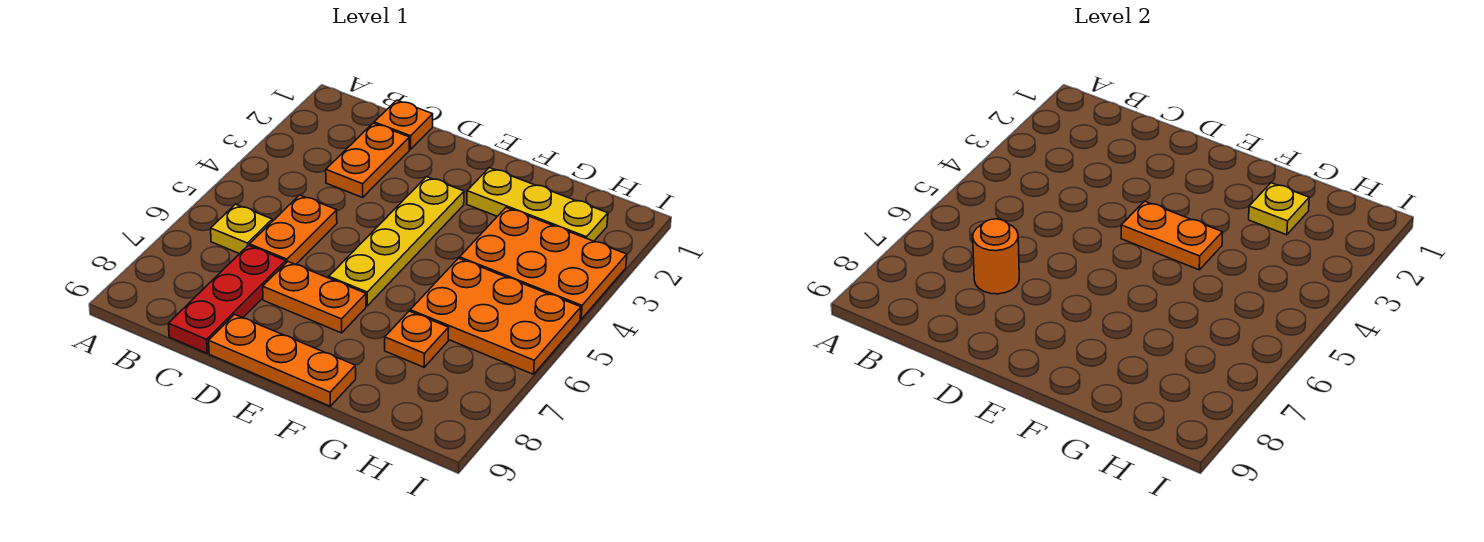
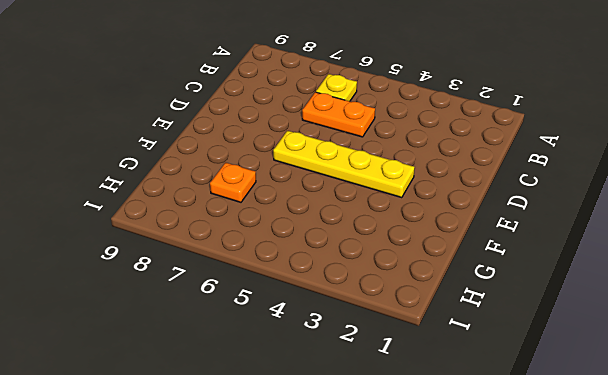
none -> orange 1x1 plate [374,100,433,149]
none -> orange 1x2 plate [326,123,409,197]
none -> red 1x3 plate [168,245,286,353]

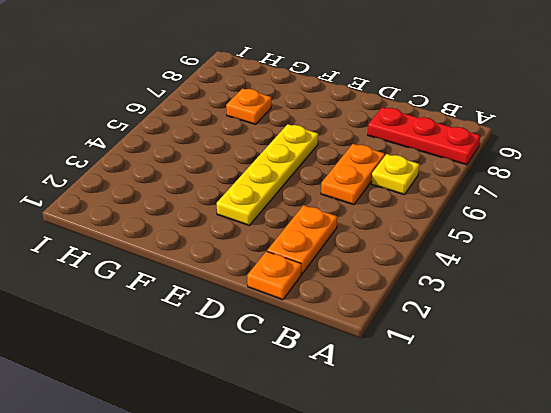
red 1x3 plate [368,107,480,165] -> red 1x3 plate turned to [168,245,286,353]
none -> orange 1x2 plate [263,262,366,333]
none -> orange 1x3 plate [209,314,356,406]
none -> yellow 1x3 plate [467,168,608,241]

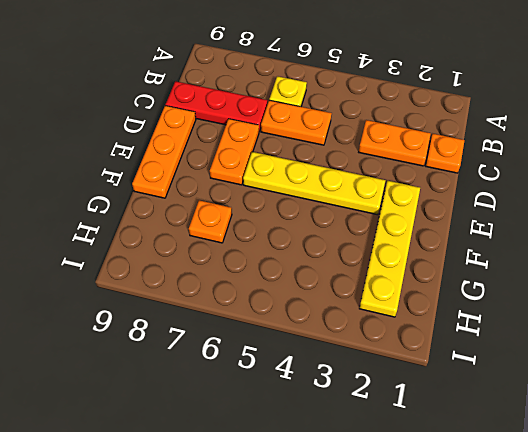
yellow 1x4 plate [359,181,420,317] -> yellow 1x3 plate [467,168,608,241]
none -> orange 2x3 plate [460,208,627,319]
none -> orange 2x3 plate [410,258,581,374]
none -> orange 1x1 round brick [973,219,1019,294]

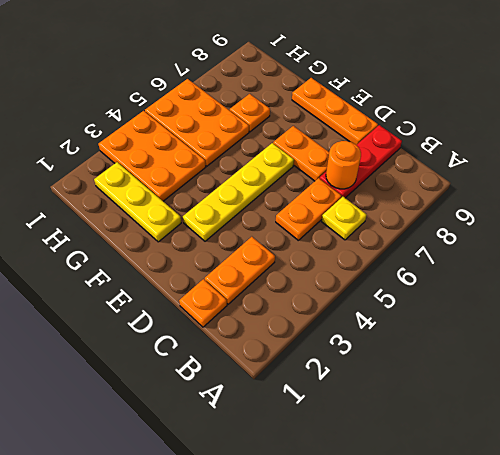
none -> orange 1x2 plate [1121,201,1223,270]
none -> yellow 1x1 plate [1249,183,1309,235]

